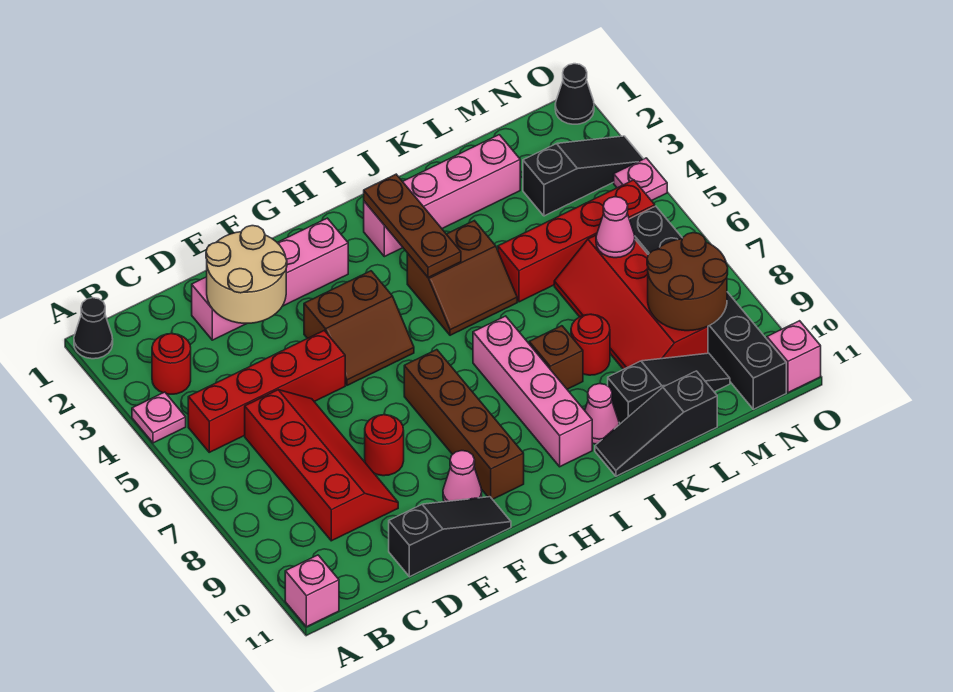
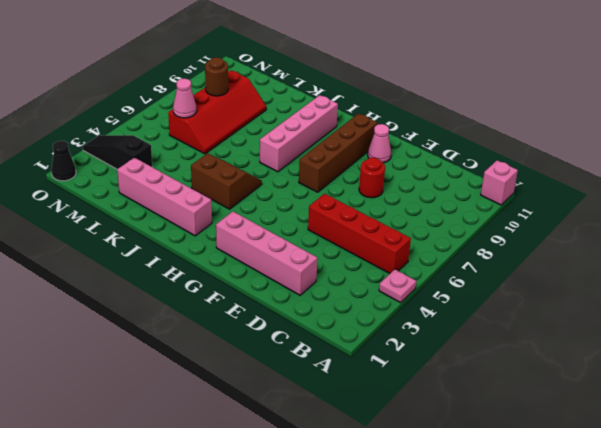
brown 1x1 round brick [205,57,228,96] -> brown 2x2 round brick [647,233,728,331]
none -> black 1x1 cone [74,298,113,359]
none -> red 1x1 round brick [152,334,191,394]
none -> red 2x4 slope [245,390,398,541]
none -> black 1x3 slope [389,497,511,577]

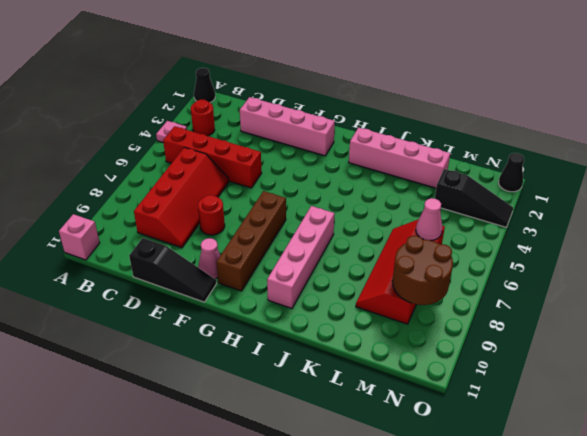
none -> brown 2x2 slope [304,271,414,385]
none -> brown 2x2 slope [407,221,517,335]
none -> brown 1x1 brick [529,326,583,389]
none -> pink 1x1 cone [585,384,619,444]

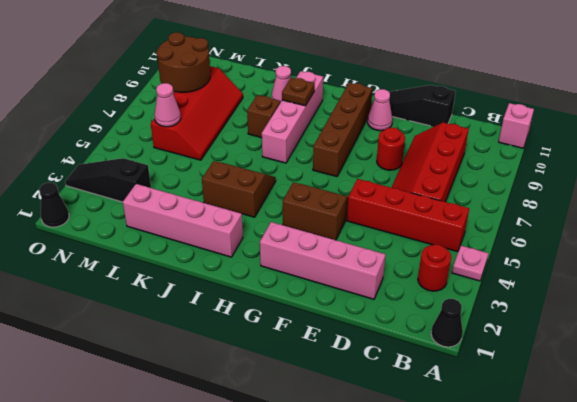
brown 1x1 plate [282,78,315,106] -> none
none -> black 1x3 slope [595,371,717,476]
none -> red 1x4 brick [498,180,655,302]
none -> red 1x1 round brick [571,314,610,375]
none -> black 1x3 slope [608,353,730,424]

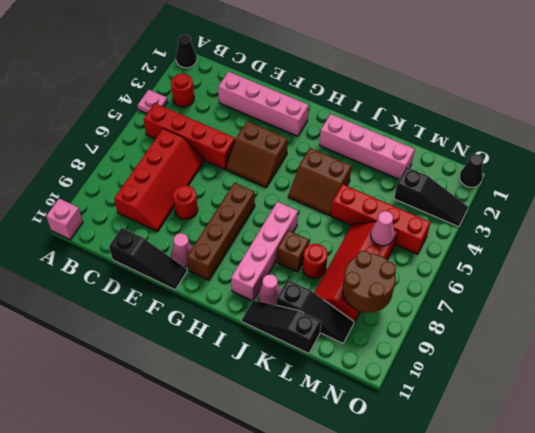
none -> black 1x6 brick [629,206,786,409]
none -> pink 1x1 plate [614,158,667,201]
none -> pink 1x1 brick [767,321,821,393]
none -> tan 2x2 round brick [206,226,287,323]

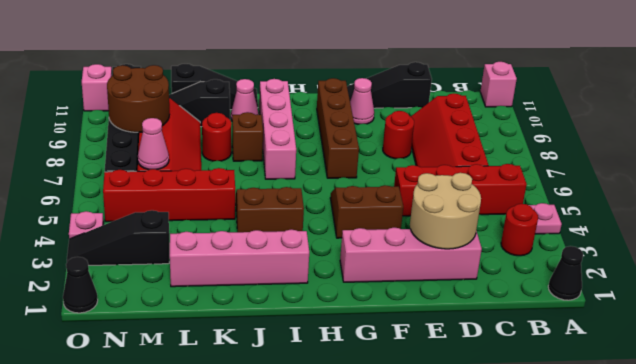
none -> brown 1x3 plate [364,174,461,278]

